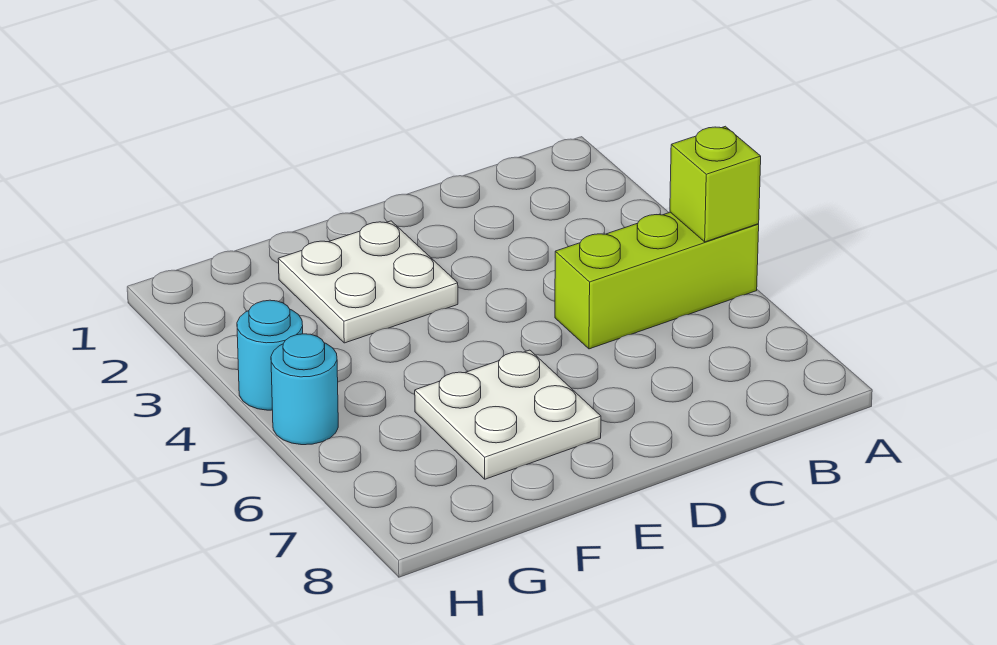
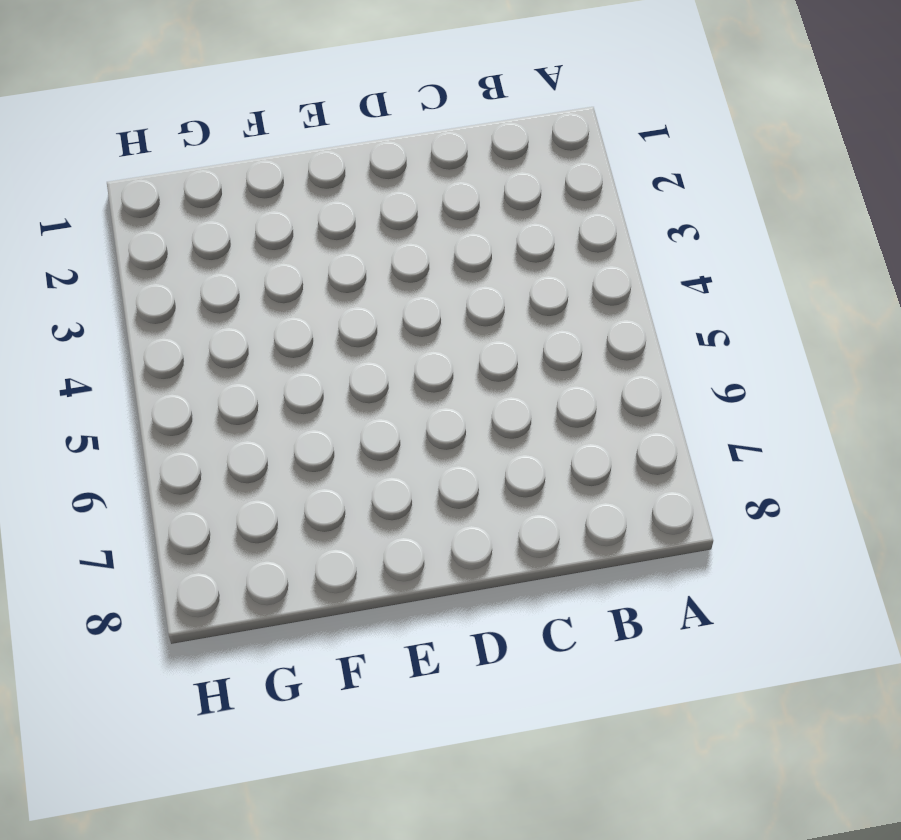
none -> lime 1x3 brick [555,212,759,349]
none -> white 2x2 plate [278,221,458,343]

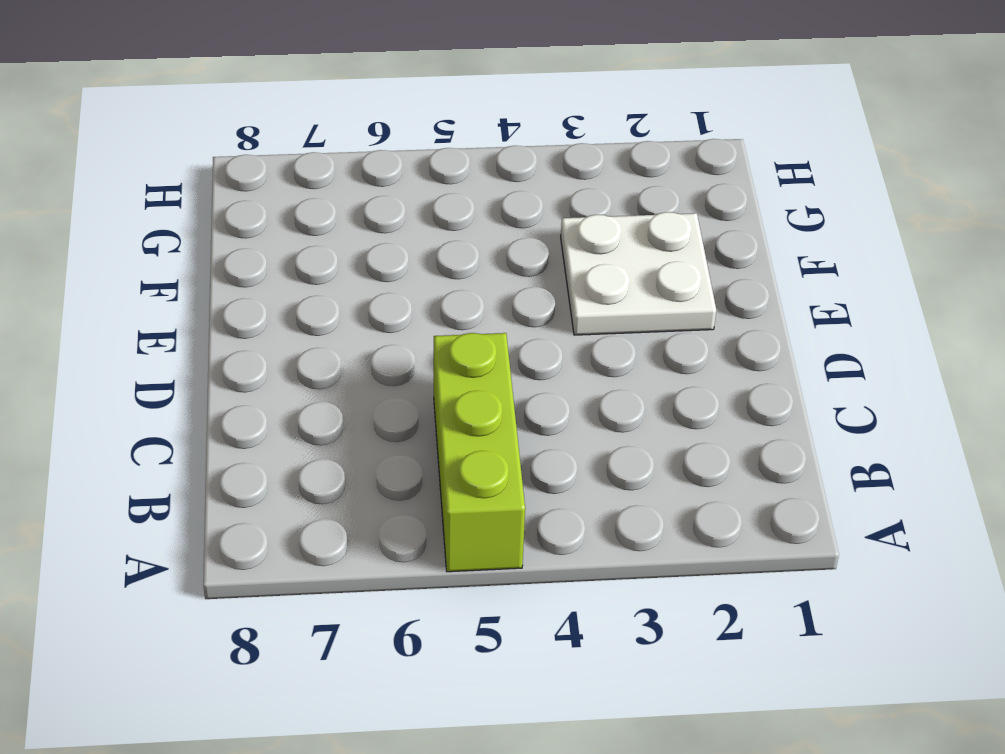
none -> white 2x2 plate [415,350,601,479]
none -> cyan 1x1 round brick [237,300,303,410]

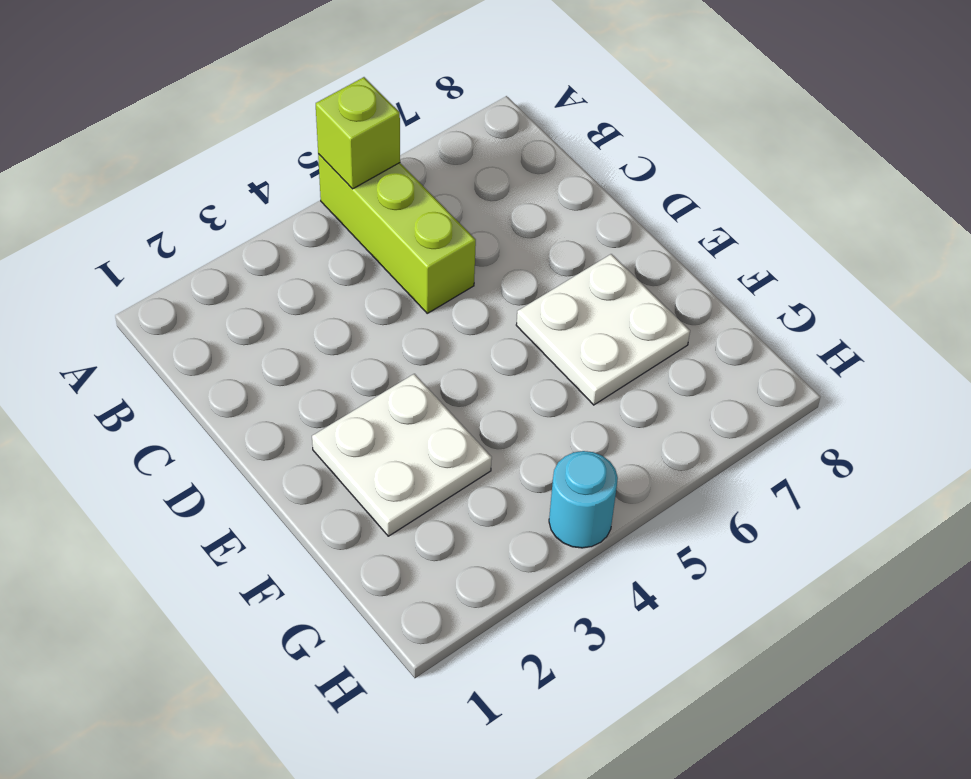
none -> cyan 1x1 round brick [271,334,338,445]

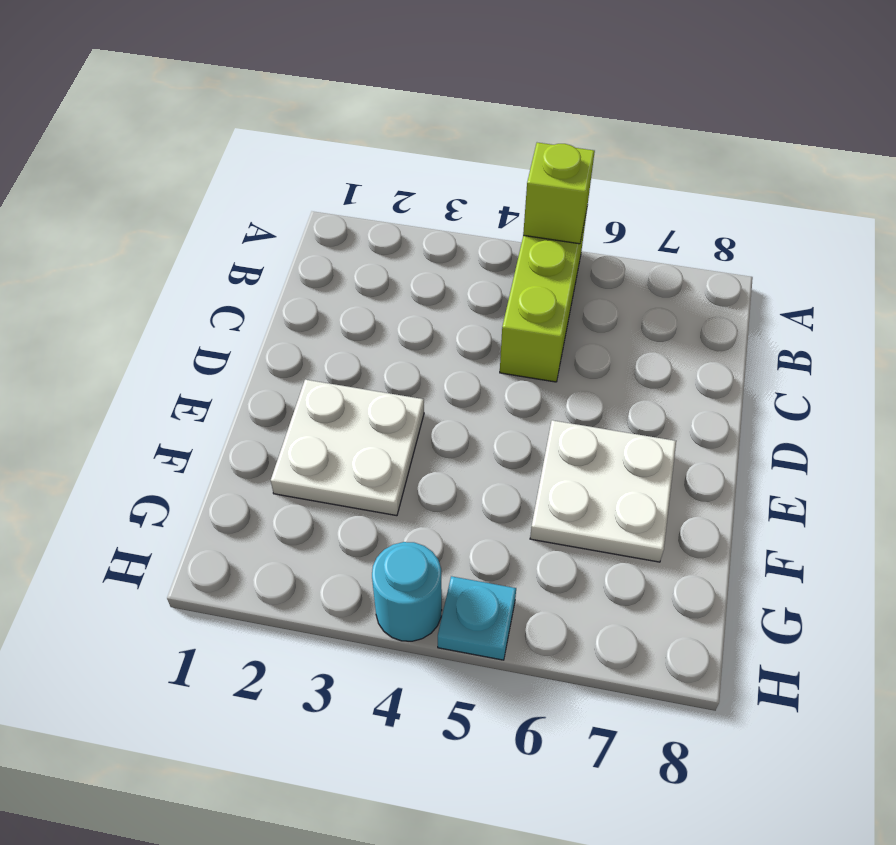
cyan 1x1 plate [438,576,516,660] -> cyan 1x1 round brick [271,334,338,445]

